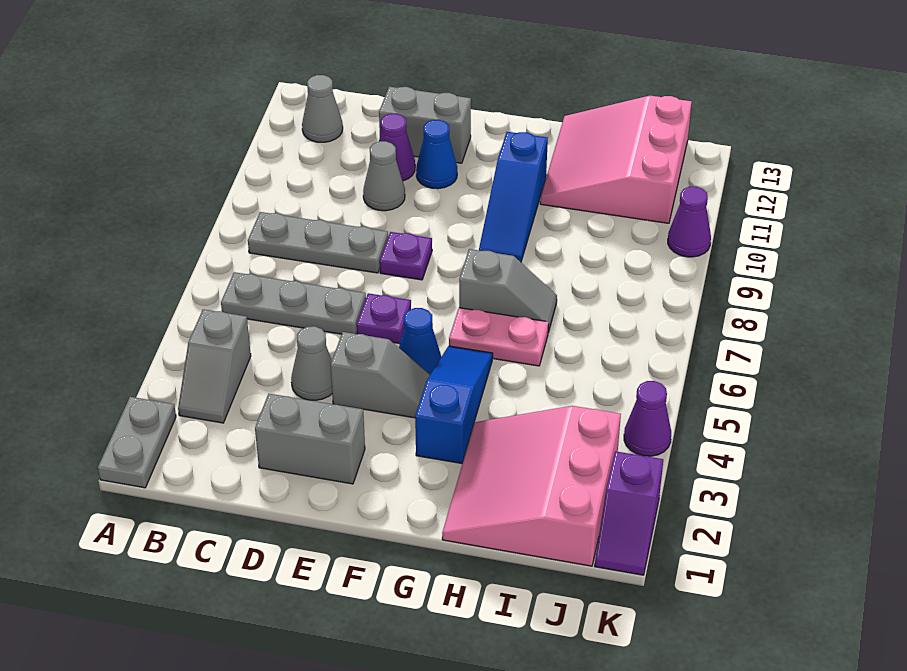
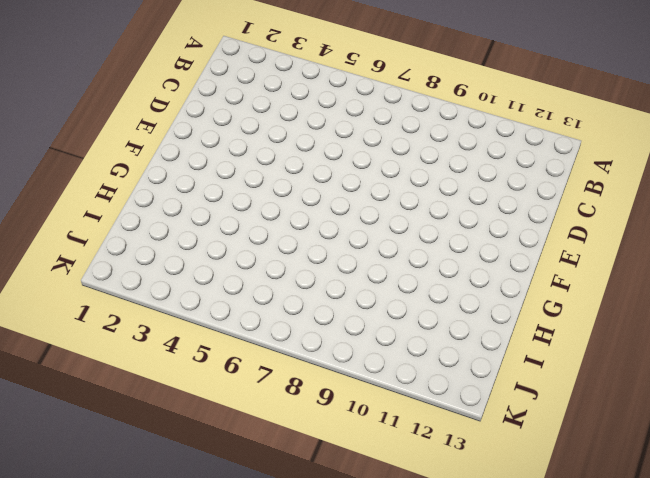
none -> grey 1x2 plate [98,397,176,488]
none -> grey 1x2 slope [178,309,251,423]
none -> grey 1x3 plate [221,272,366,334]

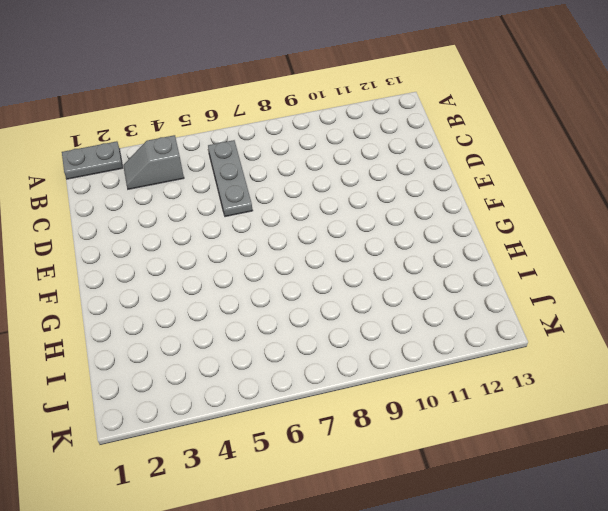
none -> grey 1x3 plate [248,212,388,273]
none -> grey 1x1 cone [302,75,343,142]
none -> grey 1x2 brick [255,394,365,484]

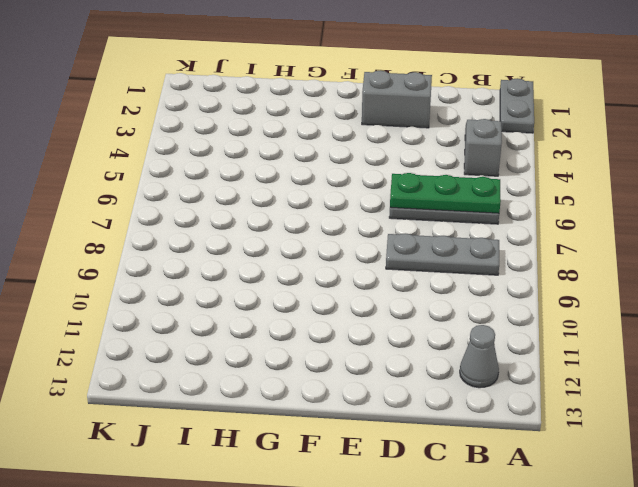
green 1x3 plate [390,173,501,213] -> none
none -> grey 1x1 cone [291,326,332,400]
none -> grey 1x1 cone [363,141,405,211]
none -> purple 1x1 cone [379,114,415,181]

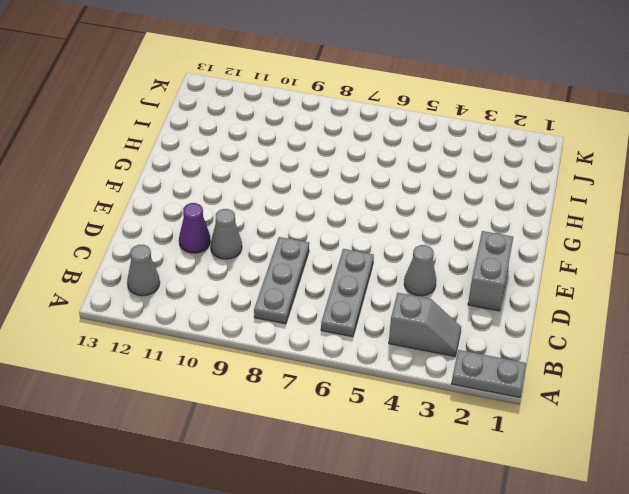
none -> grey 1x2 brick [379,87,471,163]
none -> grey 1x2 slope [331,332,430,418]
none -> purple 1x1 plate [357,293,411,344]

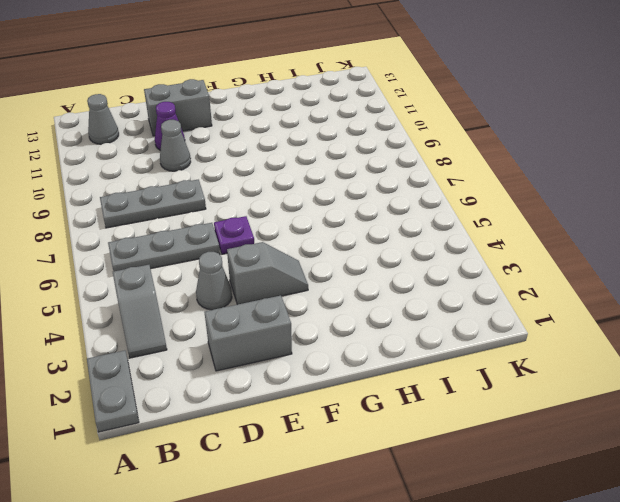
none -> purple 1x1 plate [380,232,432,280]
none -> blue 1x1 cone [416,120,457,189]
none -> blue 1x1 cone [399,308,442,375]

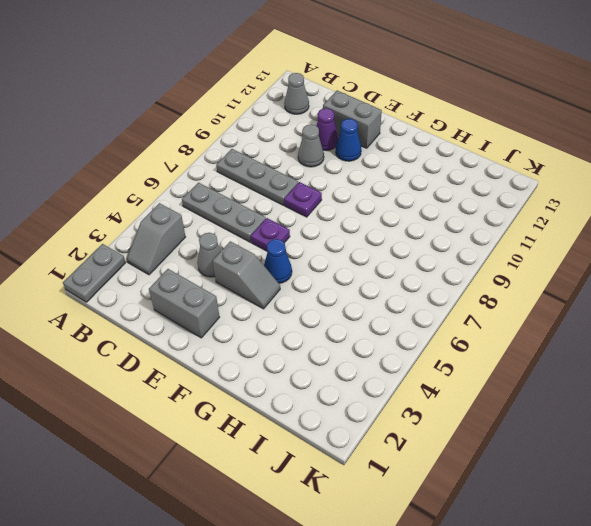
none -> blue 1x3 slope [415,346,493,464]
none -> pink 1x2 plate [449,308,549,366]
none -> grey 1x2 slope [459,249,557,333]

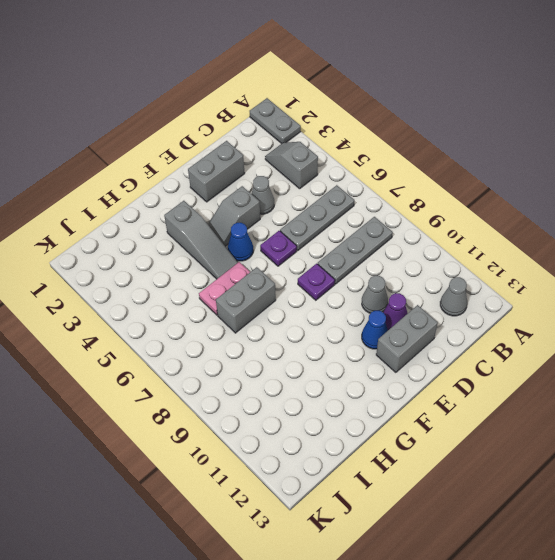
grey 1x3 slope [164,201,238,279] -> blue 1x3 slope [415,346,493,464]
grey 1x2 brick [216,267,276,333] -> grey 1x2 slope [459,249,557,333]
none -> blue 1x3 slope [479,132,548,262]
none -> pink 3x3 slope [442,406,621,566]
none -> pink 3x3 slope [540,96,692,223]

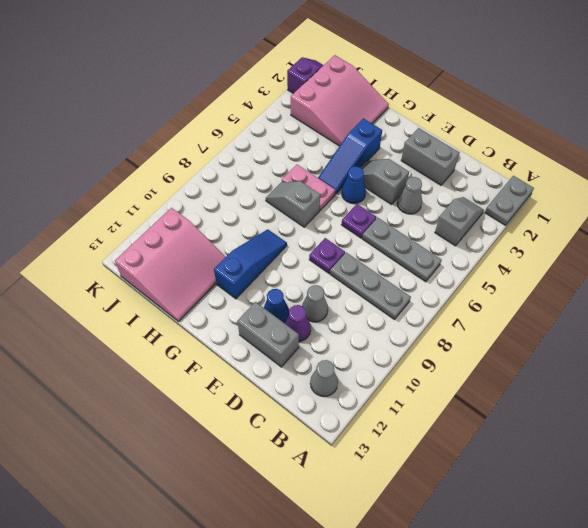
none -> purple 1x1 cone [624,381,671,456]
none -> purple 1x1 cone [668,187,711,257]

